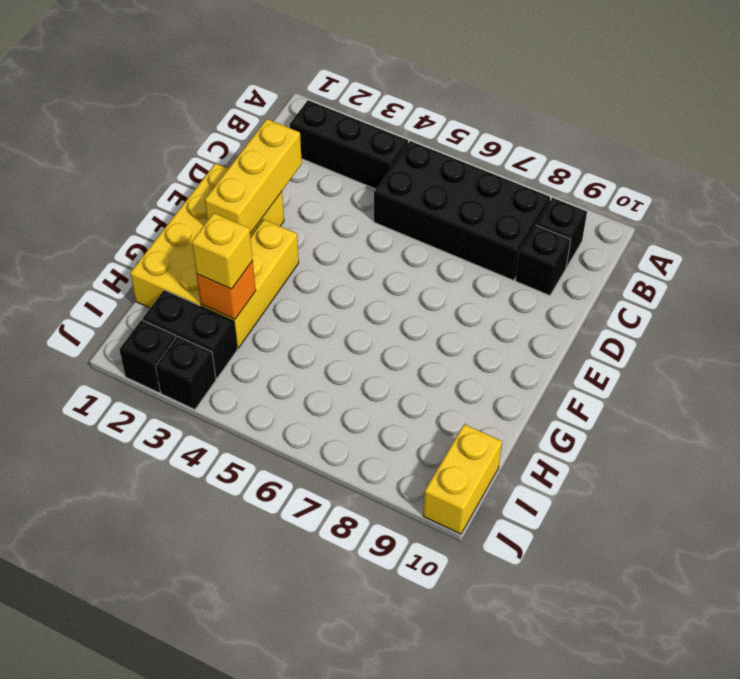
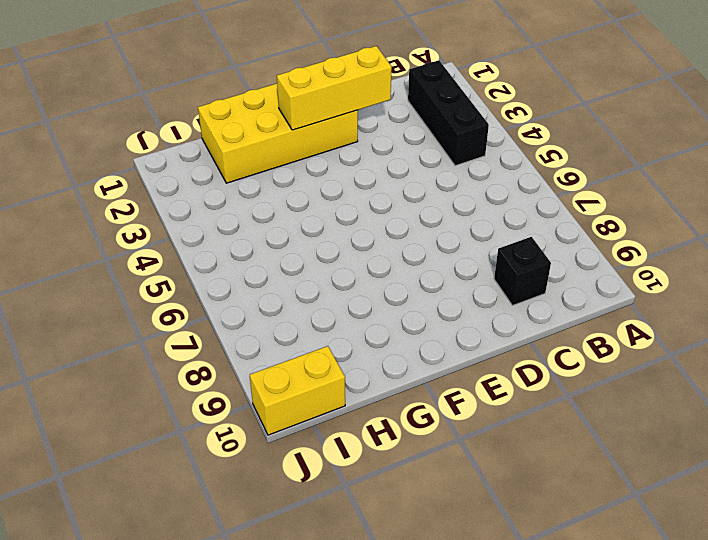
none -> black 2x4 brick [374,141,550,280]
none -> black 1x1 brick [536,198,587,267]
none -> yellow 1x3 brick [201,219,299,348]

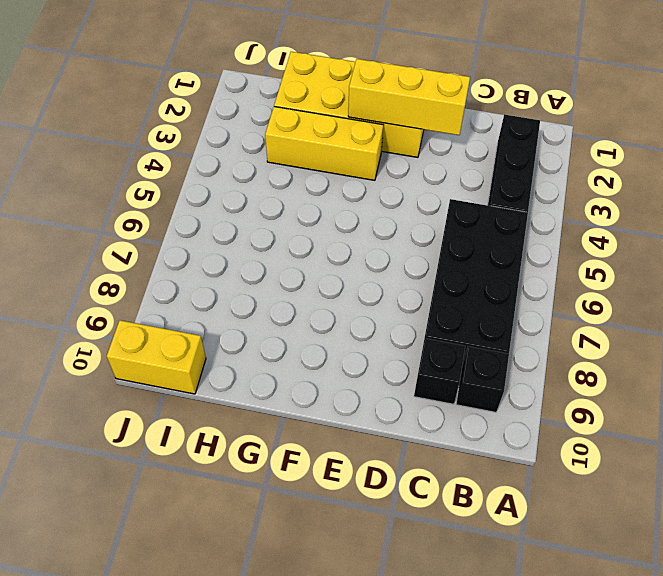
none -> black 1x2 brick [143,290,237,378]
none -> black 1x1 brick [119,320,176,393]
none -> black 1x1 brick [156,336,216,409]

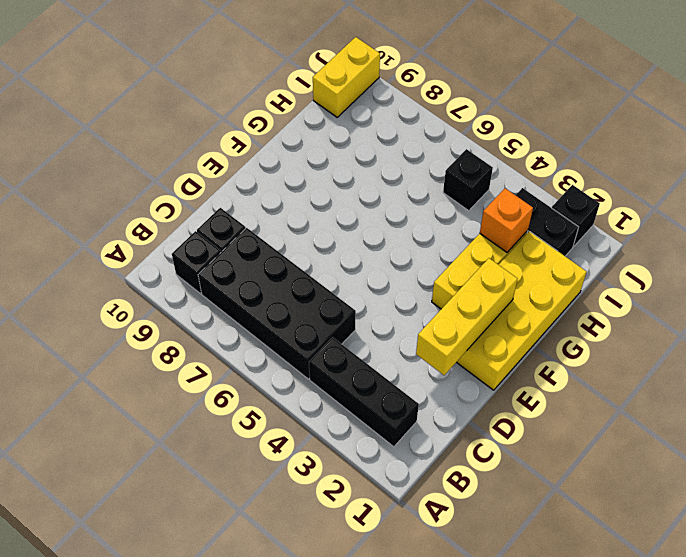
black 1x1 brick [443,149,493,211] -> black 1x1 brick moved to [156,336,216,409]
none -> yellow 1x1 brick [192,213,253,289]

